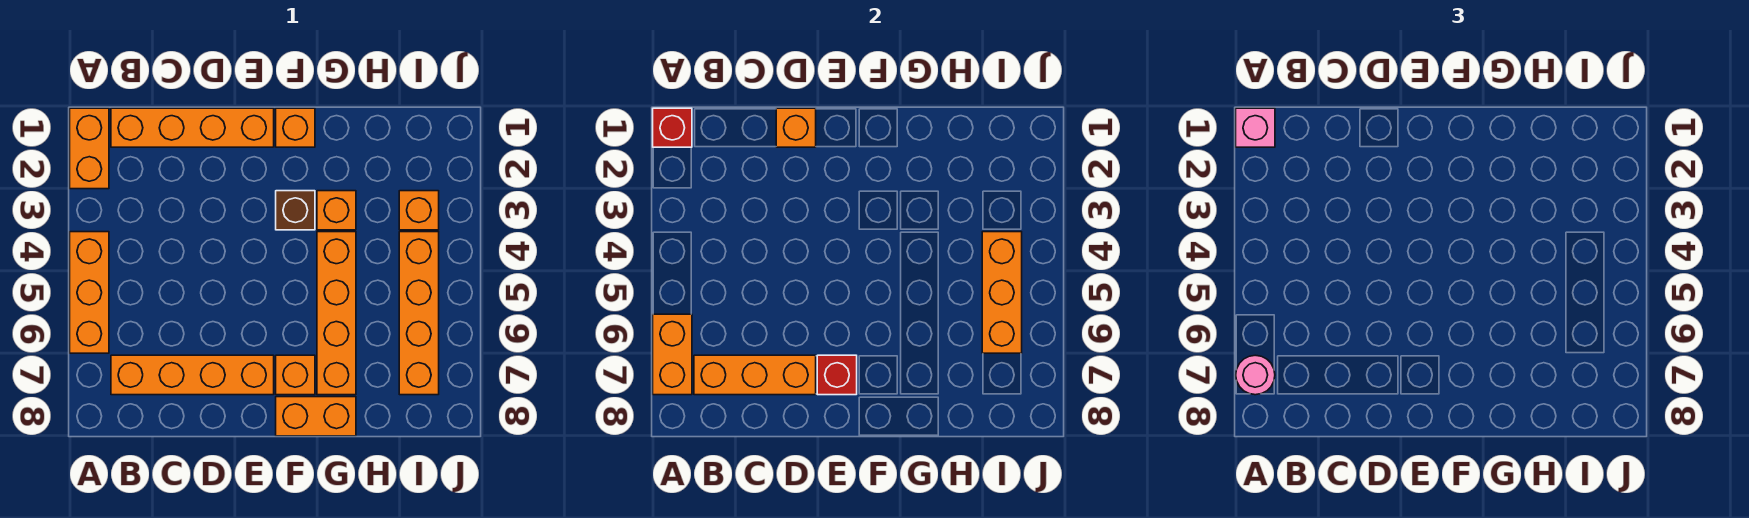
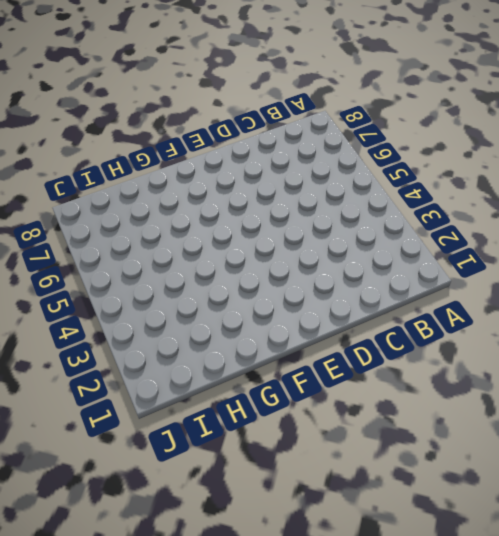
none -> orange 1x2 brick [70,108,109,189]
none -> orange 1x3 brick [70,232,109,353]
none -> orange 1x4 brick [111,108,274,147]

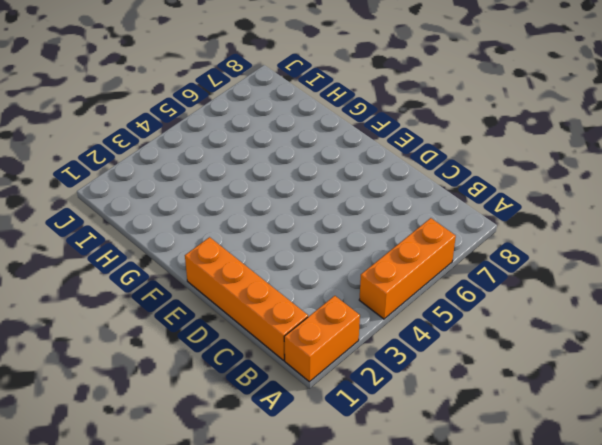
none -> orange 1x4 brick [111,355,274,395]
none -> orange 1x1 brick [276,108,315,147]
none -> brown 1x1 brick [276,191,315,230]

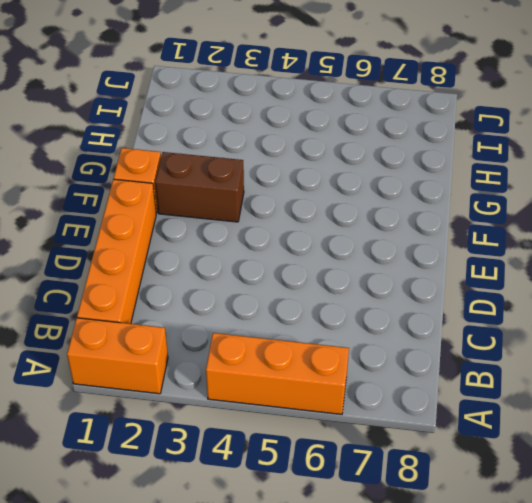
brown 1x2 brick [155,152,244,222] -> brown 1x1 brick [276,191,315,230]
none -> orange 1x4 brick [111,355,274,395]
none -> orange 1x1 brick [276,355,315,395]
none -> orange 1x2 brick [276,397,356,436]

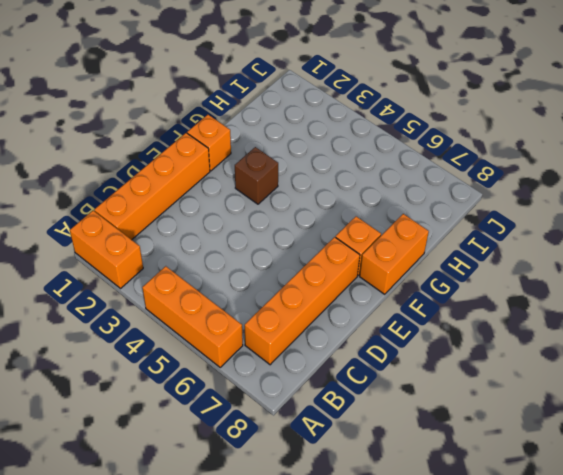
none -> orange 1x1 brick [317,191,356,230]
none -> orange 1x4 brick [317,232,356,395]
none -> orange 1x1 brick [399,191,439,230]

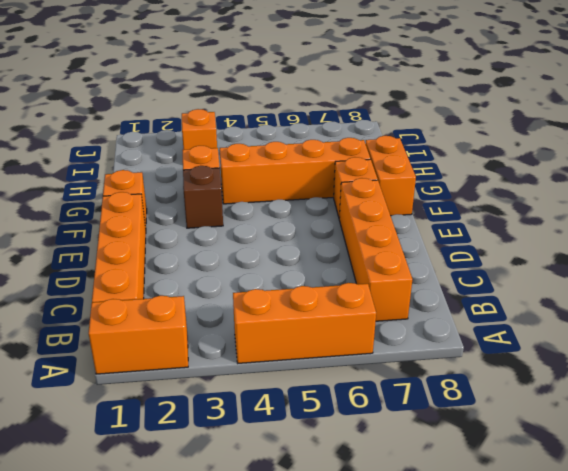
none -> orange 1x4 brick [399,232,439,395]
none -> red 1x1 brick [653,108,692,147]
none -> orange 1x2 brick [653,314,692,395]

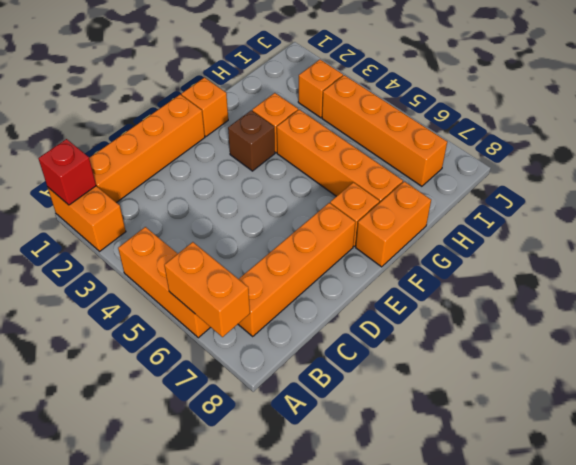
none -> orange 1x3 brick [694,355,816,395]
none -> orange 1x1 brick [776,108,816,147]
none -> red 1x1 brick [817,355,857,395]

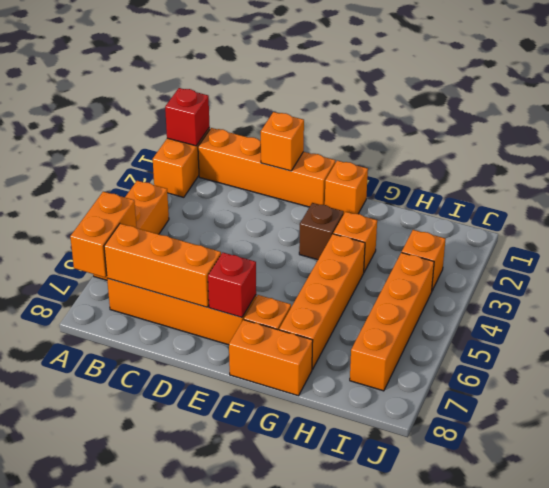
none -> orange 1x3 brick [982,232,1022,353]
none -> pink 1x1 brick [1236,108,1275,147]
none -> pink 1x1 round brick [1236,355,1275,395]

